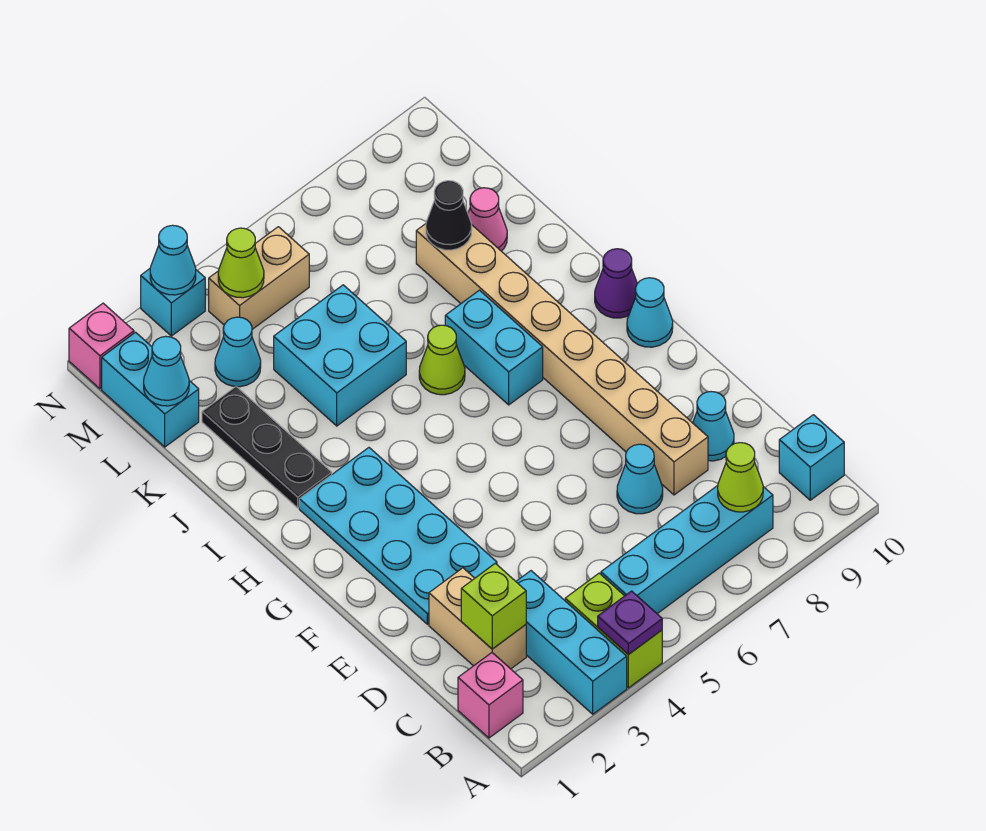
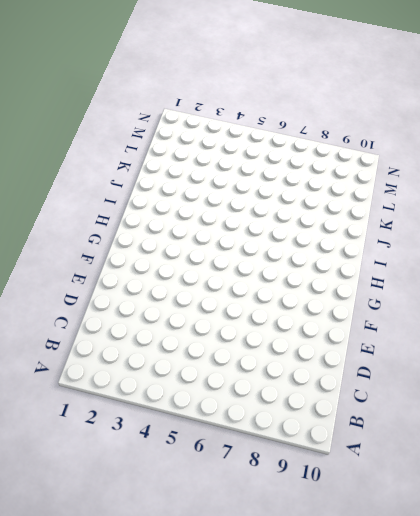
none -> cyan 1x3 brick [516,571,627,714]
none -> lime 1x2 brick [565,573,662,688]
none -> pink 1x1 brick [458,653,523,738]

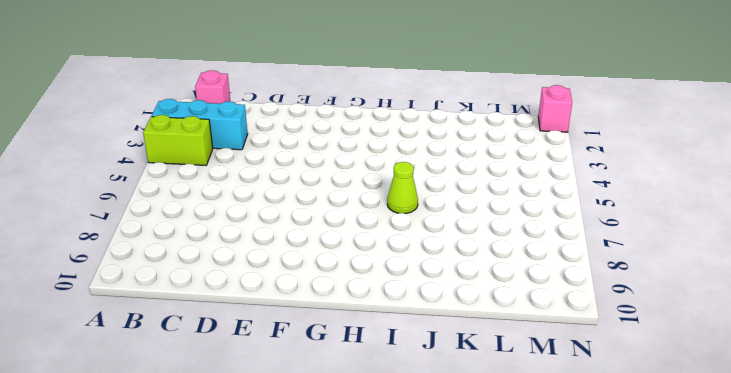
none -> cyan 1x4 brick [601,485,773,614]
none -> cyan 1x1 brick [779,415,844,500]
none -> tan 1x2 brick [429,568,526,669]

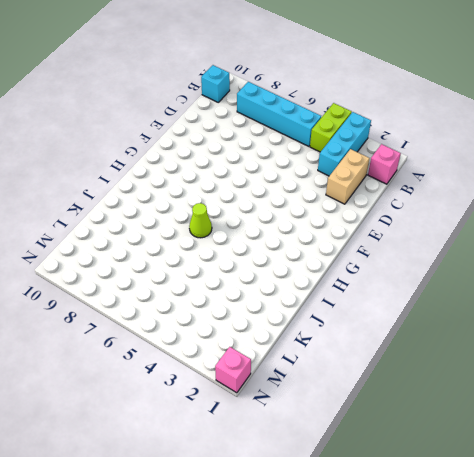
none -> cyan 1x1 cone [617,444,663,514]
none -> tan 1x8 brick [416,224,708,495]
none -> cyan 1x1 cone [693,392,734,461]

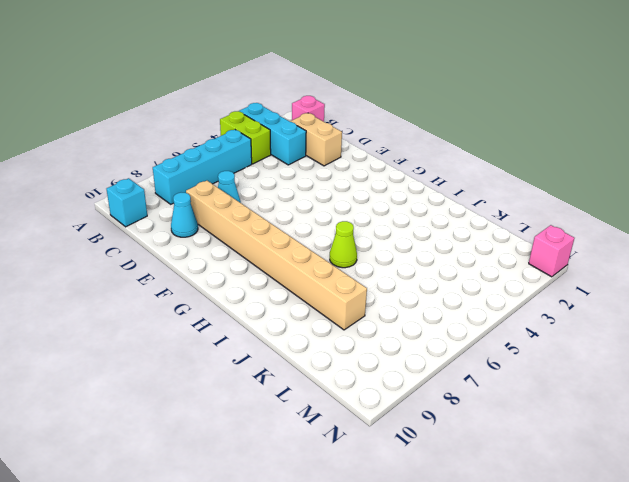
none -> cyan 2x4 plate [299,448,497,624]
none -> cyan 1x1 cone [627,278,673,347]
none -> cyan 1x2 brick [445,290,543,405]

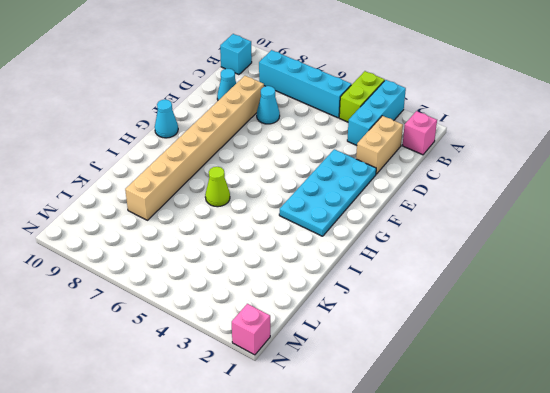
none -> cyan 1x2 brick [445,290,543,405]
none -> purple 1x1 cone [595,249,637,318]
none -> black 1x3 plate [202,387,332,508]

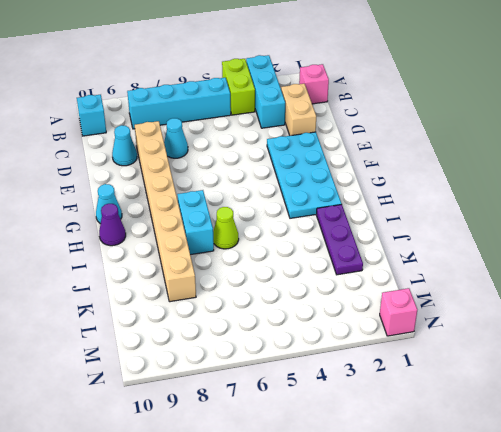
purple 1x3 plate [316,204,363,275] -> black 1x3 plate [202,387,332,508]
none -> cyan 2x2 brick [274,285,406,426]
none -> pink 1x1 cone [468,188,507,251]
none -> cyan 1x2 brick [102,332,199,447]

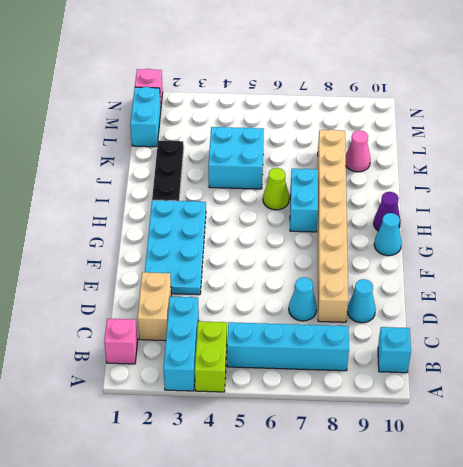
none -> cyan 1x1 cone [215,317,261,387]
none -> tan 1x2 brick [209,227,309,329]
none -> cyan 1x1 brick [141,269,205,336]

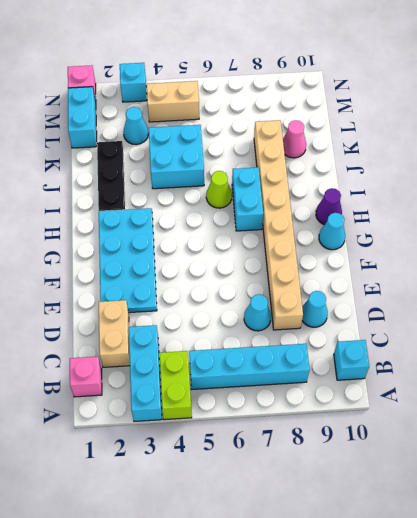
none -> purple 1x1 plate [598,591,662,655]
none -> lime 1x1 cone [718,443,763,512]
none -> lime 1x1 brick [461,563,526,649]

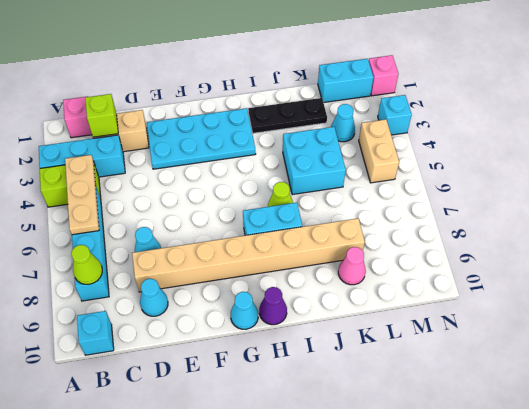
tan 1x3 plate [65,155,99,235] -> none
none -> purple 1x1 plate [598,591,662,655]
none -> black 1x1 cone [426,181,472,250]
none -> cyan 1x1 cone [144,336,189,406]

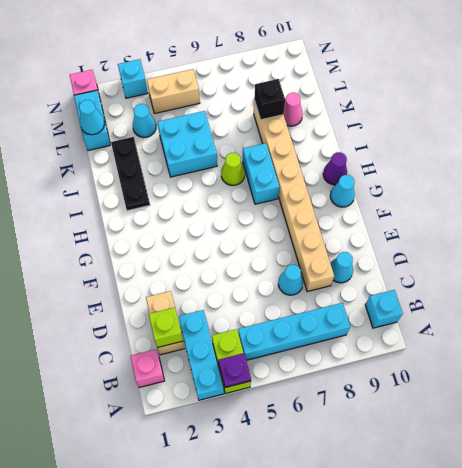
black 1x1 brick [254,79,285,120] -> black 1x1 cone [426,181,472,250]
none -> cyan 2x4 plate [299,448,497,624]
none -> lime 1x1 cone [718,443,763,512]
none -> lime 1x1 cone [218,228,264,298]

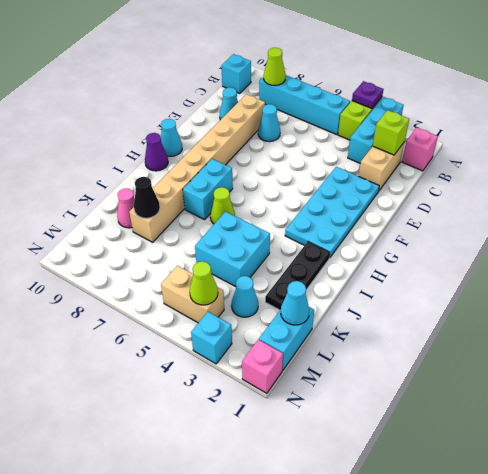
none -> cyan 1x1 cone [150,225,196,295]

